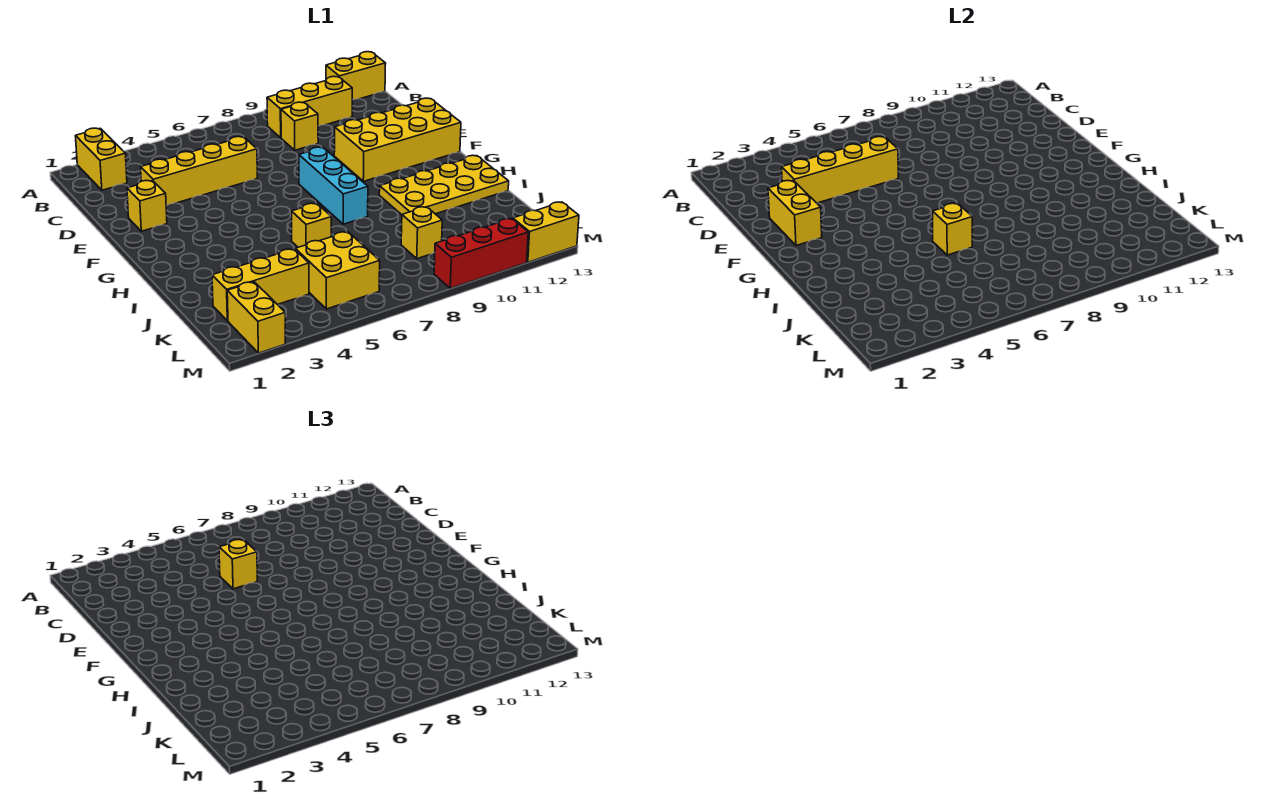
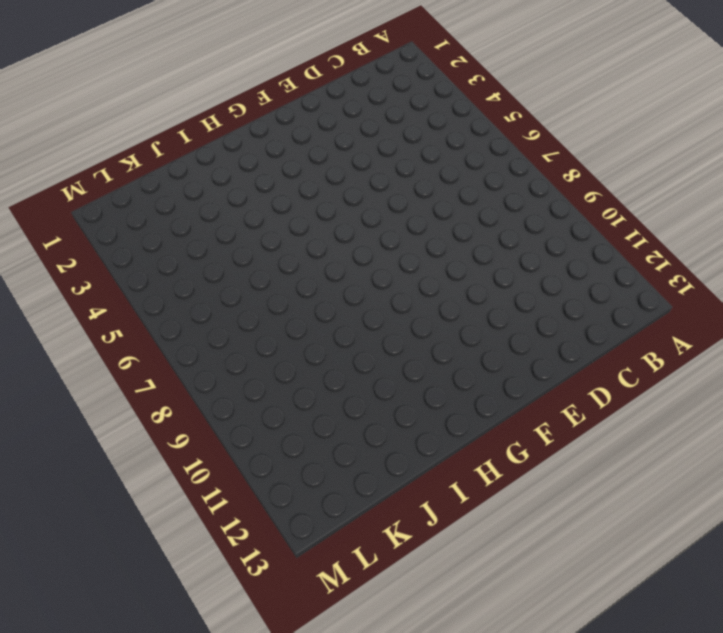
none -> yellow 1x2 brick [76,128,127,190]
none -> yellow 1x2 brick [326,52,386,100]
none -> yellow 1x3 brick [267,76,352,138]

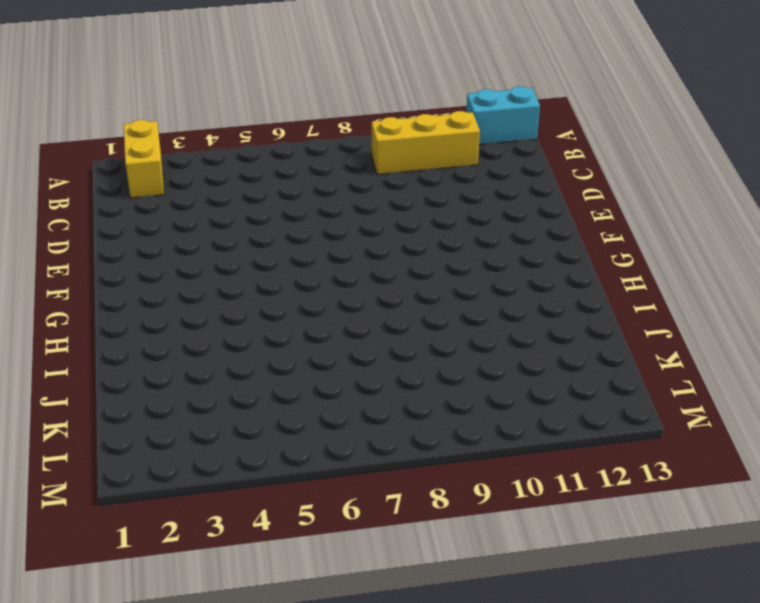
cyan 1x2 brick [467,86,540,145] -> yellow 1x2 brick [326,52,386,100]
none -> yellow 1x1 brick [281,102,318,150]
none -> yellow 1x4 brick [141,137,257,206]
none -> yellow 1x1 brick [127,181,167,231]

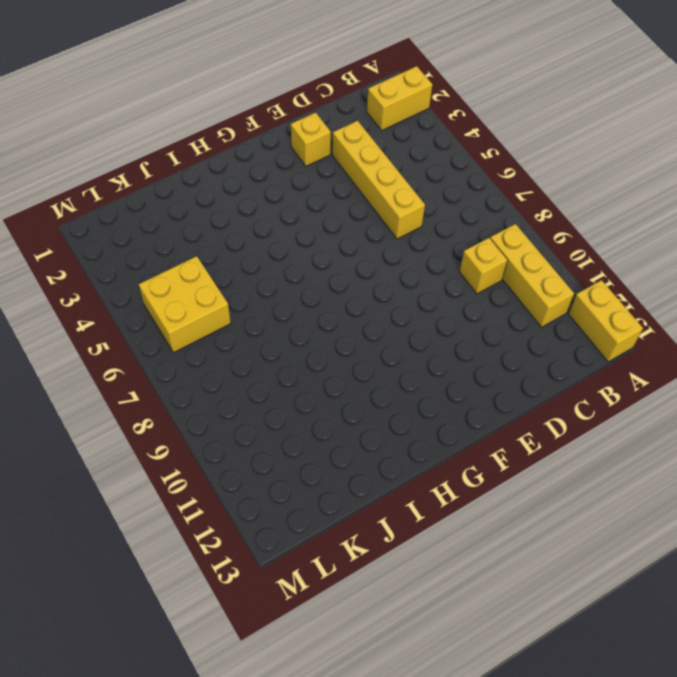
none -> yellow 2x4 brick [334,98,461,181]
none -> cyan 1x3 brick [299,147,368,224]
none -> yellow 2x4 plate [379,155,509,215]

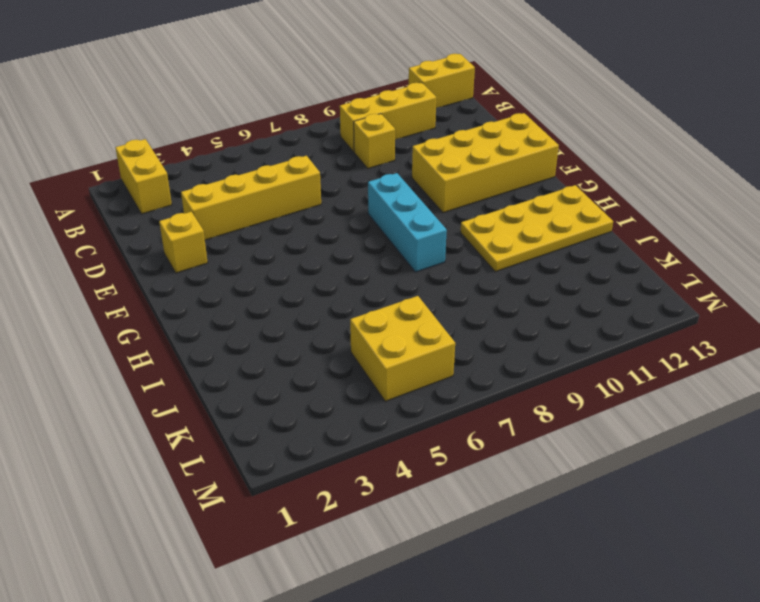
none -> yellow 1x1 brick [292,203,331,247]
none -> yellow 1x3 brick [212,249,309,321]
none -> yellow 1x1 brick [401,207,442,259]

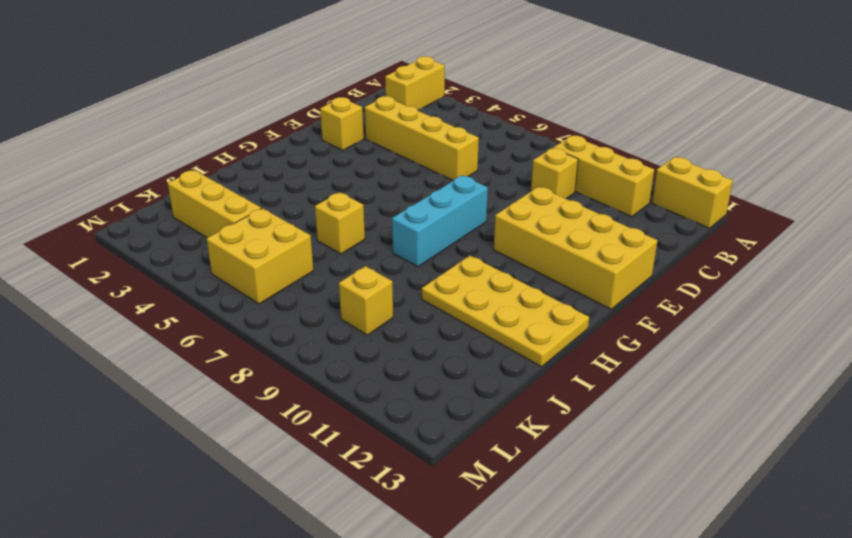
none -> yellow 1x2 brick [227,282,285,353]
none -> red 1x3 brick [434,218,528,288]
none -> yellow 1x2 brick [513,202,579,262]

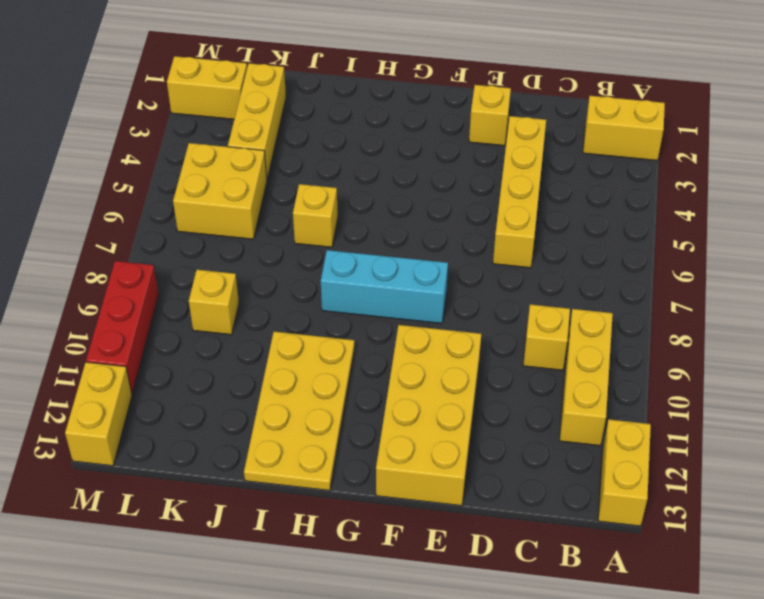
none -> yellow 1x4 brick [782,137,898,203]
none -> yellow 1x2 brick [768,181,822,246]
none -> yellow 1x1 brick [933,203,972,255]

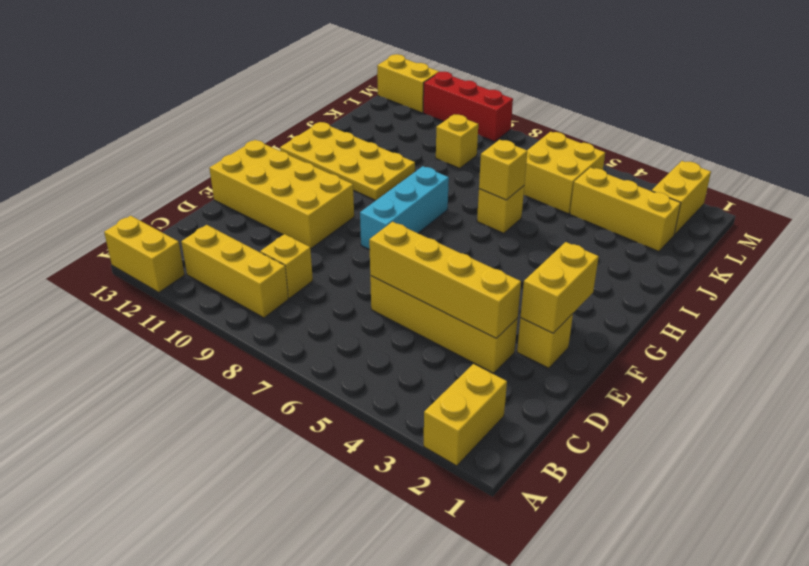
none -> yellow 1x1 brick [219,540,257,589]

